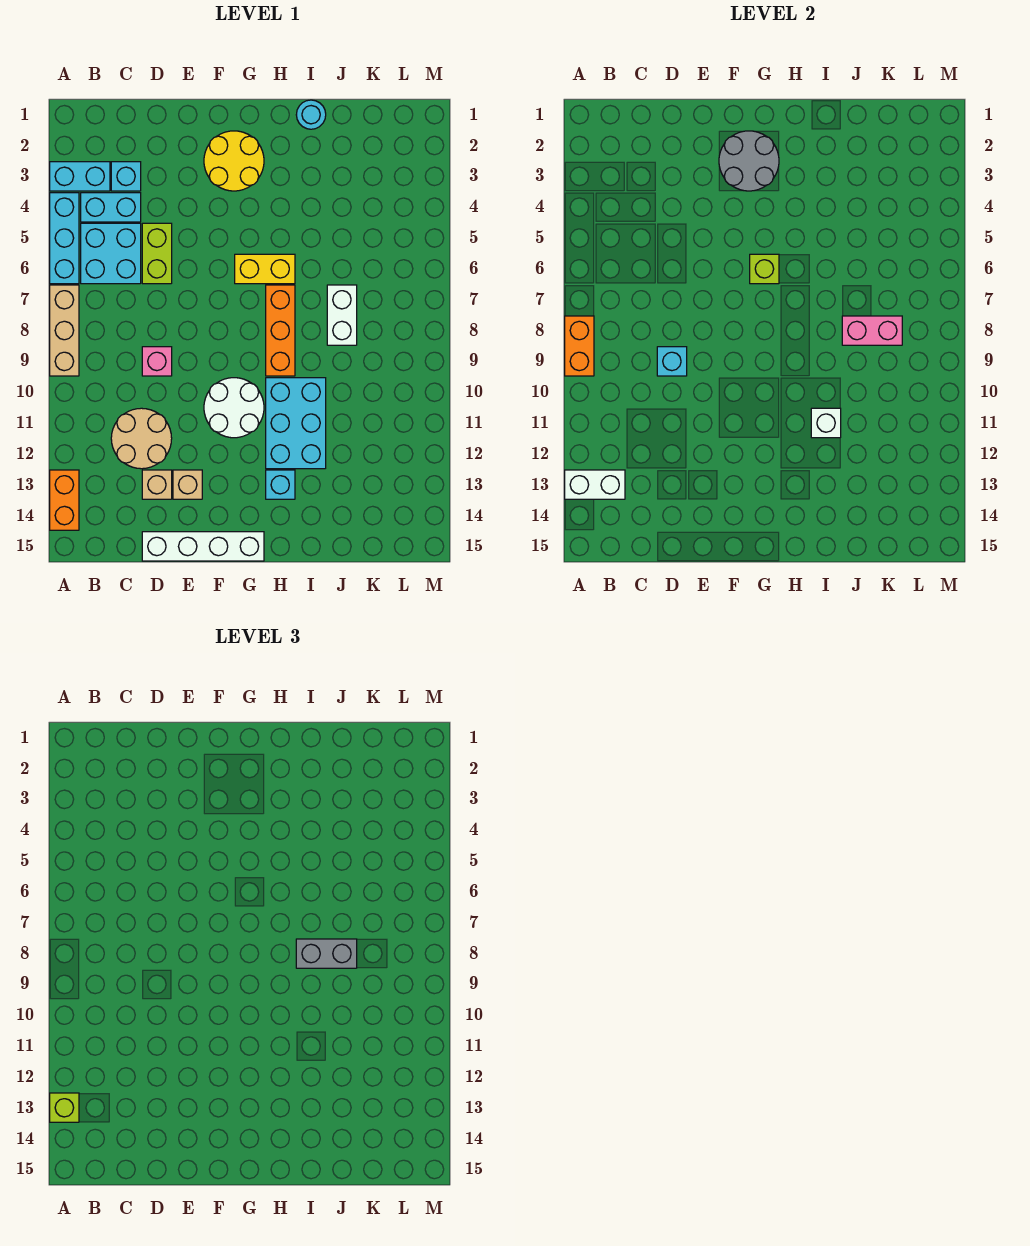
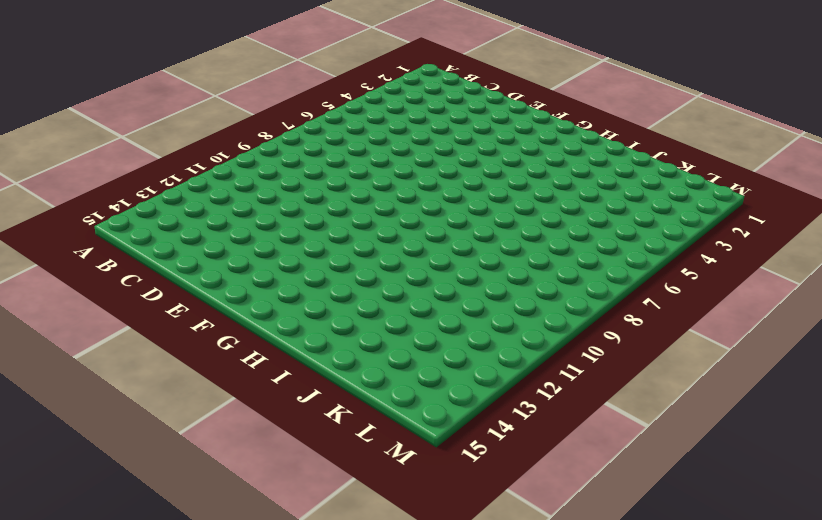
none -> cyan 1x2 brick [50,162,110,191]
none -> cyan 1x3 brick [50,193,79,284]
none -> tan 1x3 brick [50,285,79,376]
none -> orange 1x2 brick [50,470,79,530]

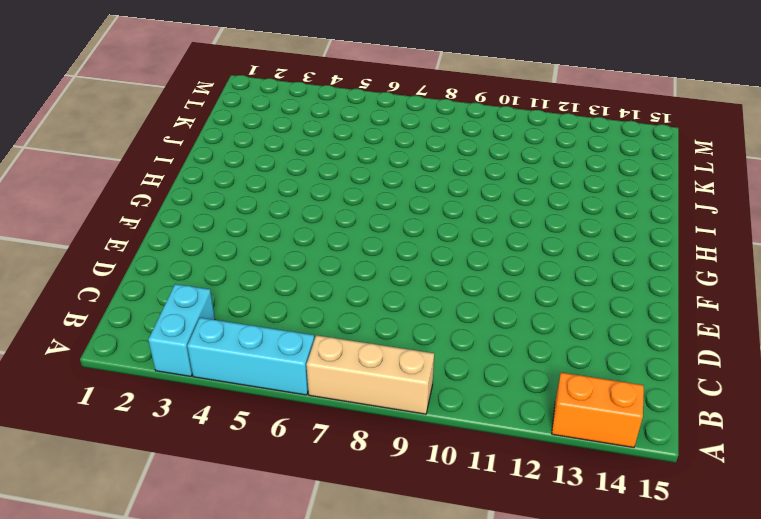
none -> cyan 1x2 brick [81,193,141,222]
none -> cyan 2x2 brick [81,223,141,284]
none -> cyan 1x1 brick [111,162,141,191]
none -> tan 2x2 round brick [111,408,172,469]

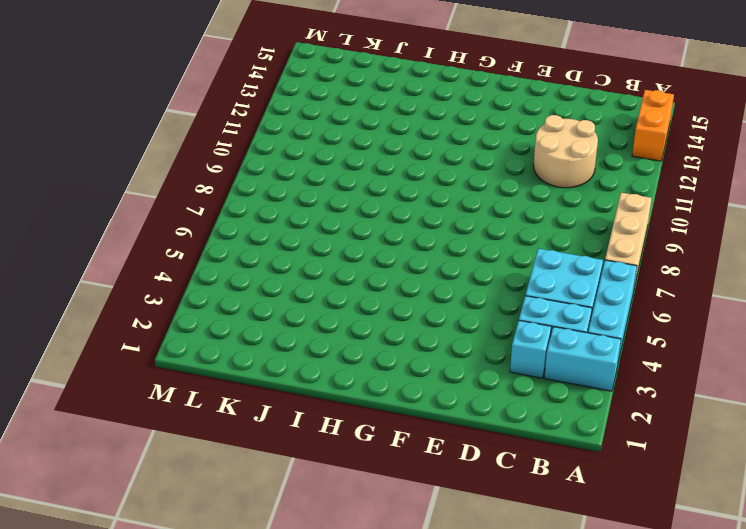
none -> lime 1x2 brick [142,223,172,284]
none -> pink 1x1 brick [142,347,172,376]
none -> tan 1x1 brick [142,470,172,499]
none -> white 1x4 brick [142,532,264,561]

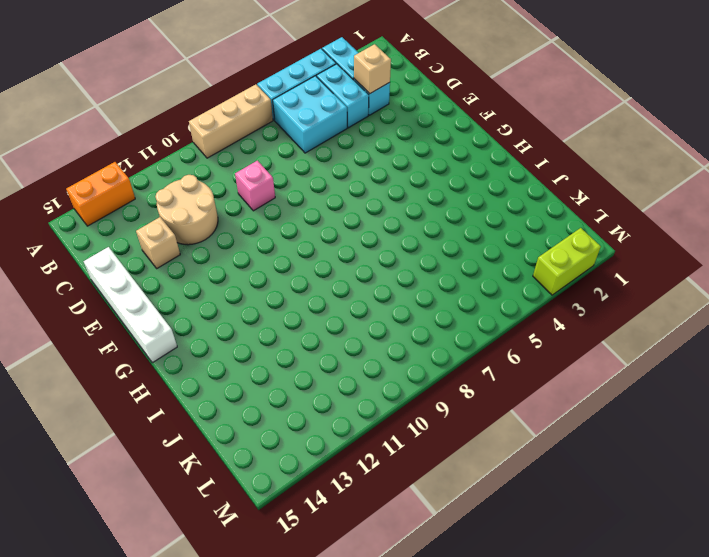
tan 1x1 brick [354,44,391,94] -> tan 1x1 brick moved to [173,470,202,499]
lime 1x2 brick [533,228,601,295] -> lime 1x2 brick moved to [142,223,172,284]
none -> yellow 2x2 round brick [204,131,264,191]
none -> white 2x2 round brick [204,378,264,438]
none -> yellow 1x2 brick [235,254,295,284]
none -> orange 1x3 brick [266,285,295,376]

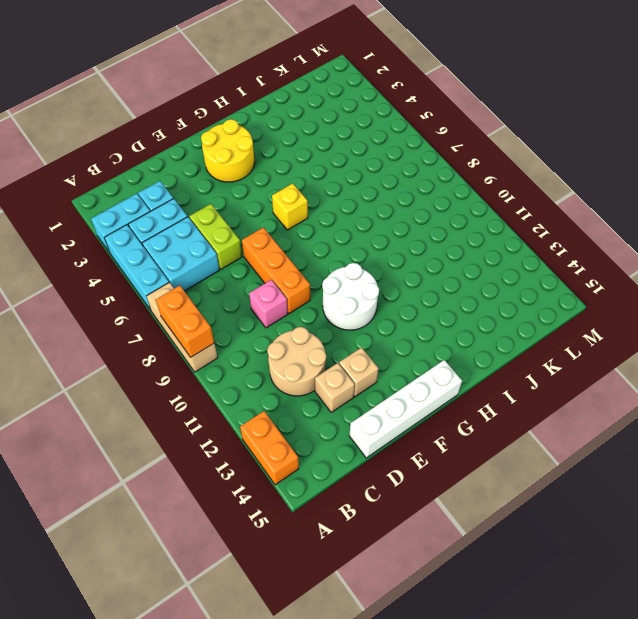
orange 1x3 brick [242,227,310,314] -> orange 1x3 brick moved to [266,285,295,376]
yellow 1x1 brick [272,183,308,230] -> yellow 1x2 brick [235,254,295,284]
none -> cyan 2x3 brick [266,378,326,469]
none -> cyan 1x1 brick [266,470,295,499]
none -> cyan 1x1 round brick [296,100,326,129]
none -> white 1x2 brick [327,285,357,345]

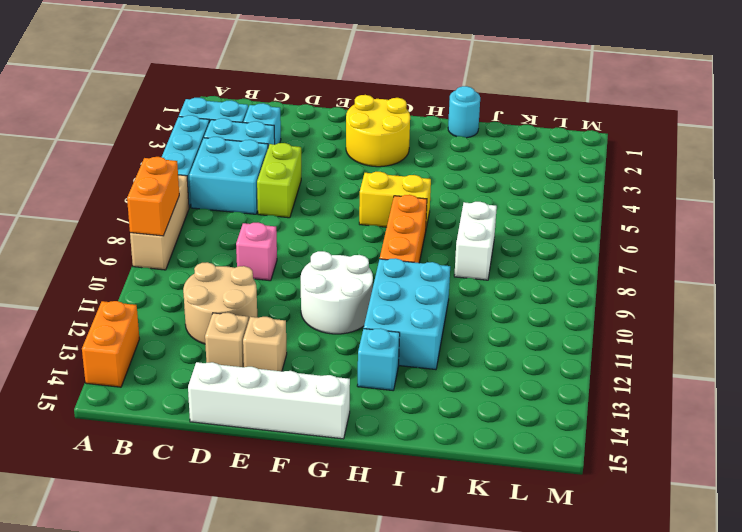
none -> white 1x2 brick [565,470,625,499]
none -> cyan 1x1 brick [657,347,687,376]
none -> grey 2x2 round brick [719,131,779,191]
none -> lime 1x1 brick [750,254,779,284]

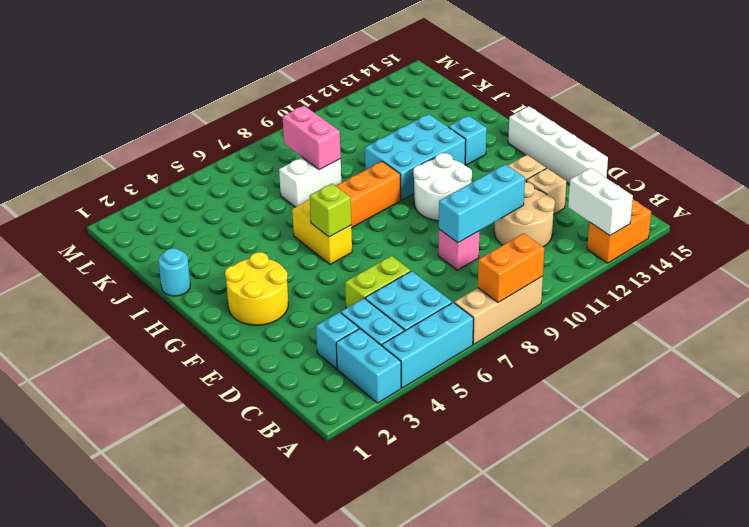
cyan 1x3 brick [439,164,525,243] -> cyan 1x1 brick [657,347,687,376]
none -> grey 2x2 round brick [719,131,779,191]
none -> white 1x1 brick [811,408,841,438]
none -> lime 1x1 brick [50,1093,79,1122]
none -> grey 1x2 brick [296,939,357,968]

